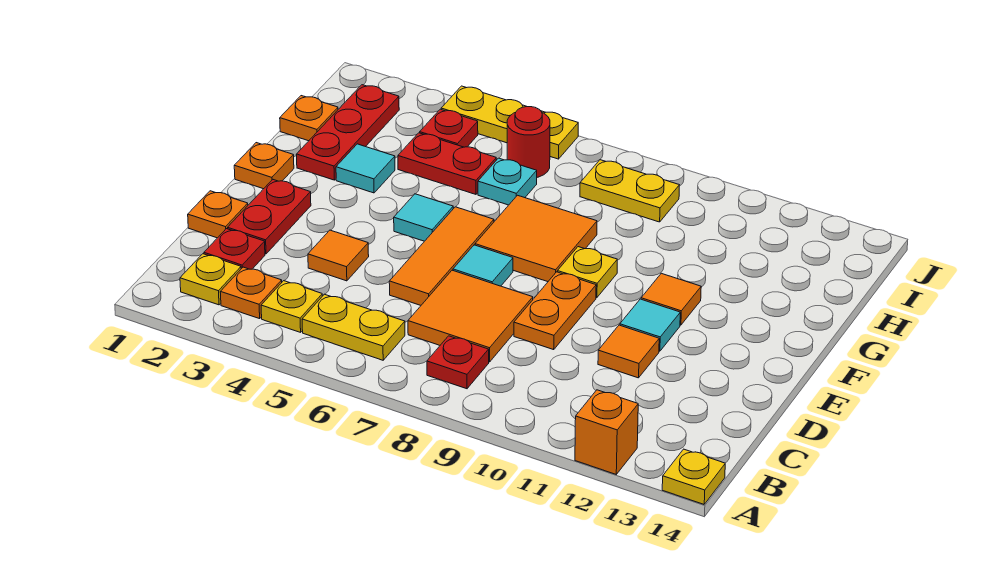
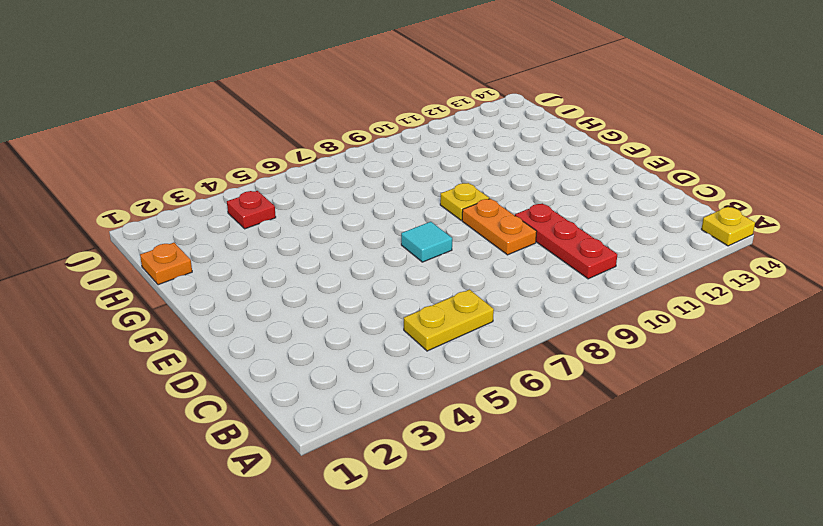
red 1x3 plate [515,203,617,279] -> red 1x3 plate moved to [296,85,399,180]
none -> orange 1x1 brick [575,390,638,474]
none -> yellow 1x1 plate [180,254,241,305]
none -> orange 1x1 plate [220,267,282,319]
none -> yellow 1x1 plate [261,281,322,332]

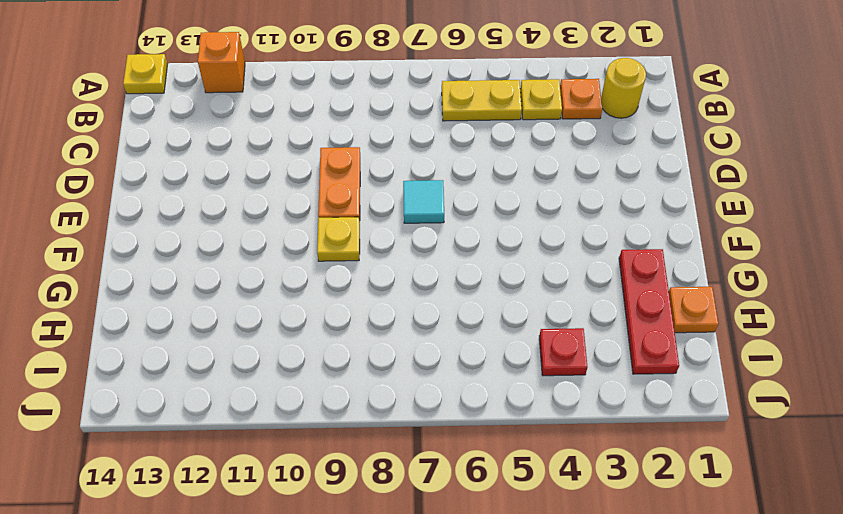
yellow 1x1 round brick [601,58,646,118] -> yellow 1x1 plate [180,254,241,305]
none -> red 1x1 plate [427,336,489,389]
none -> red 1x1 plate [204,229,265,269]
none -> orange 2x2 tile [408,270,533,362]
none -> orange 1x1 plate [188,191,248,238]

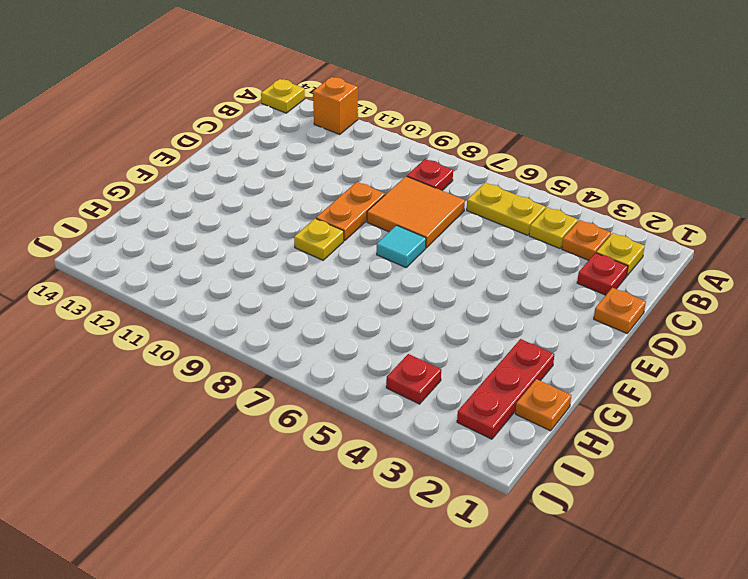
none -> red 1x2 plate [228,180,311,254]
none -> orange 1x1 tile [308,230,369,281]
none -> orange 1x3 tile [389,207,494,305]
none -> orange 1x1 tile [598,325,659,378]

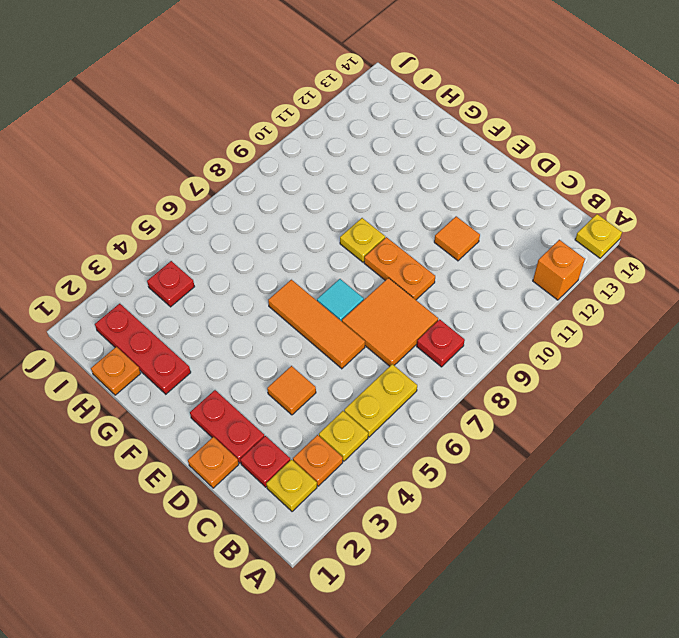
none -> cyan 1x1 tile [620,299,680,351]
none -> orange 1x1 plate [234,143,294,189]
none -> cyan 1x1 tile [394,194,453,241]
none -> orange 2x2 tile [475,195,597,282]

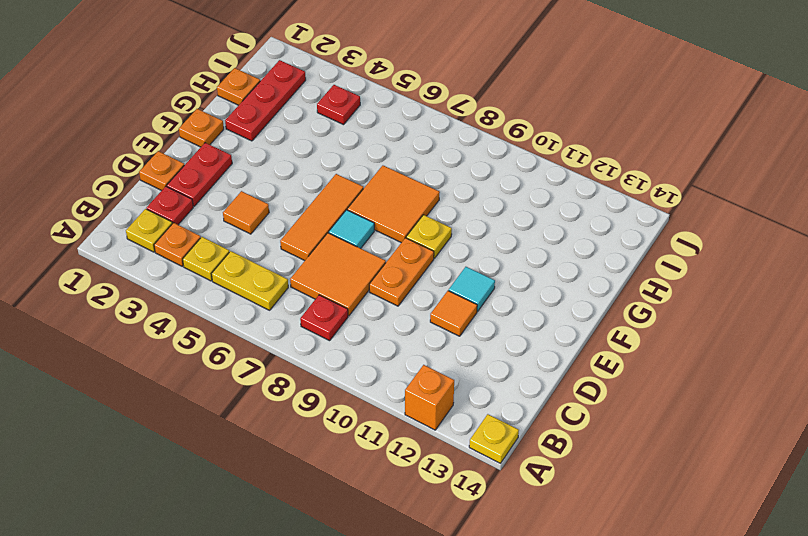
none -> cyan 1x1 tile [394,194,453,241]
none -> orange 1x1 tile [641,273,701,325]
none -> cyan 1x1 tile [336,144,395,193]
none -> red 1x2 plate [398,133,496,194]

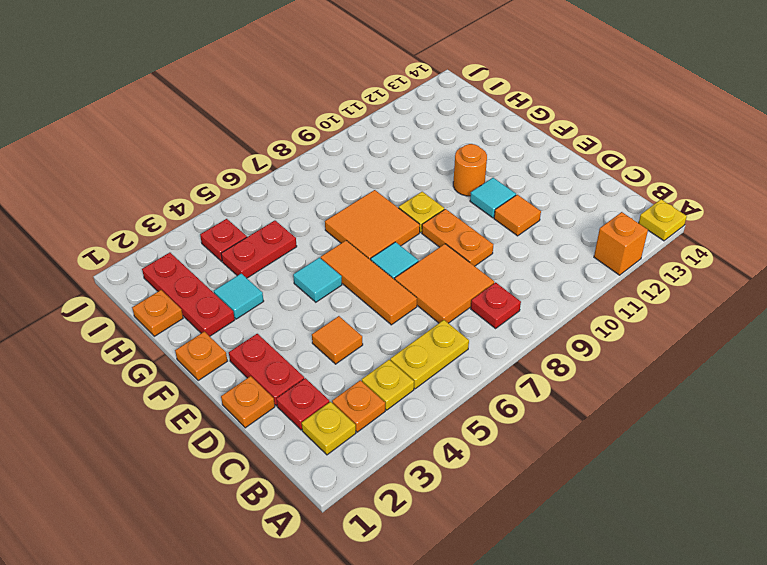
orange 1x1 round brick [453,144,487,196] -> orange 1x1 tile [641,273,701,325]
none -> cyan 1x1 plate [478,158,537,205]
none -> red 1x1 round brick [507,107,550,177]
none -> yellow 1x2 plate [580,160,679,222]
none -> yellow 1x3 plate [441,86,578,159]

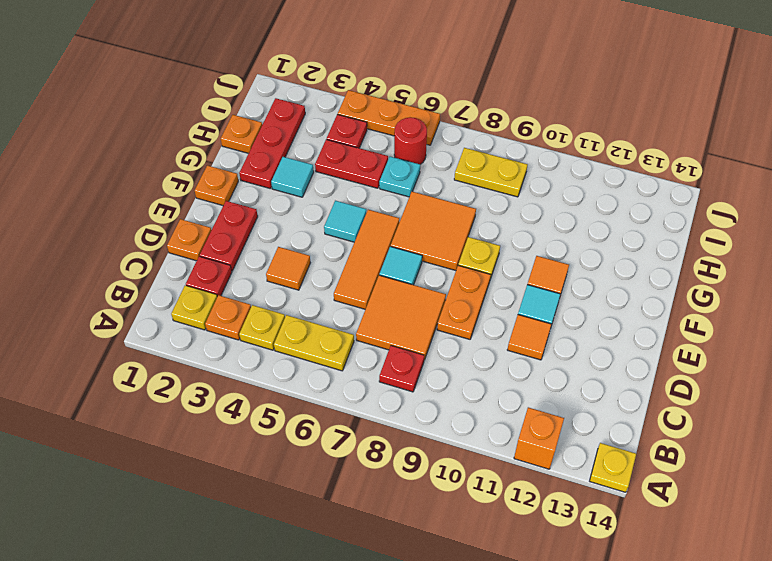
orange 1x3 plate [338,90,440,145] -> yellow 1x3 plate [441,86,578,159]

